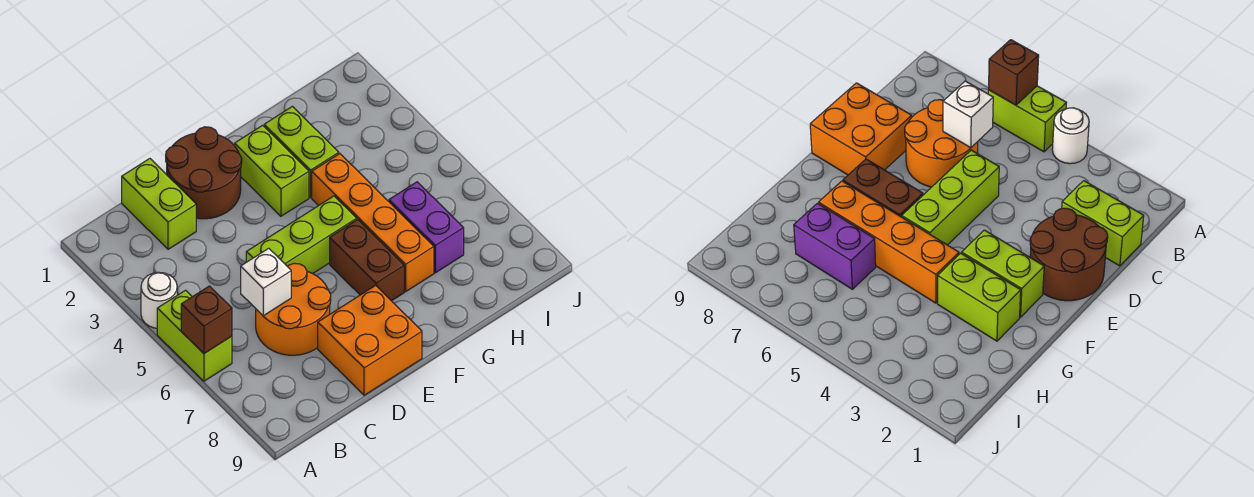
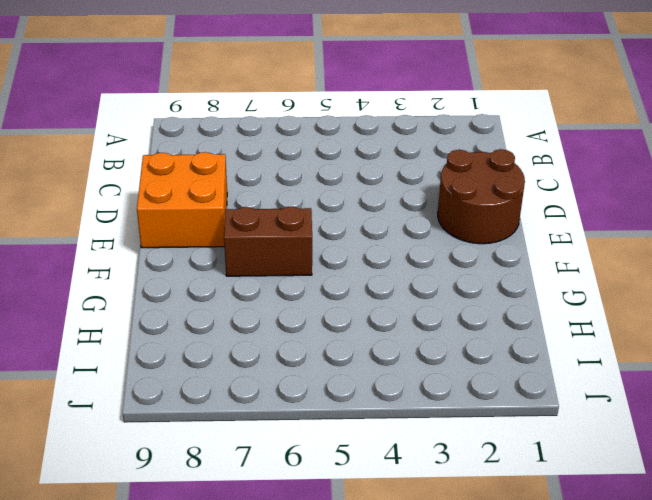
none -> white 1x1 round brick [141,272,177,328]
none -> lime 1x2 brick [157,290,232,381]
none -> lime 1x2 brick [122,159,196,249]

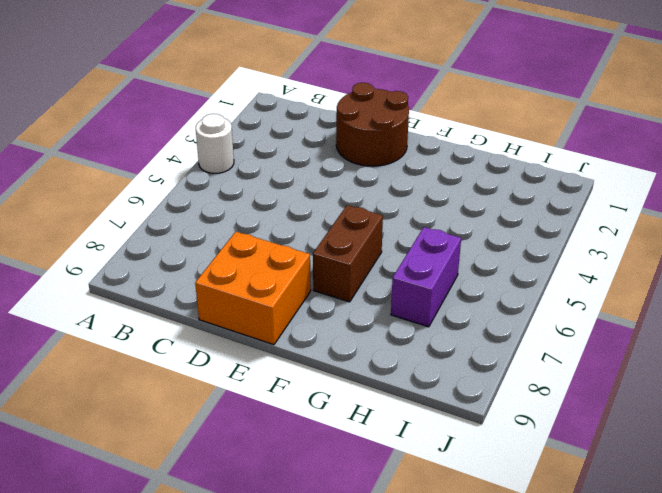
none -> lime 1x2 brick [157,290,232,381]
none -> lime 1x2 brick [122,159,196,249]
none -> orange 2x2 round brick [256,263,331,355]

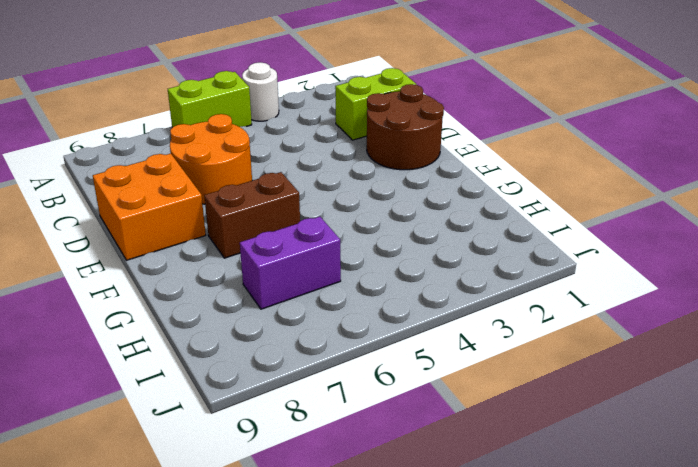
none -> lime 1x3 brick [246,196,357,274]
none -> lime 1x2 brick [235,125,309,216]
none -> lime 1x2 brick [264,106,339,197]

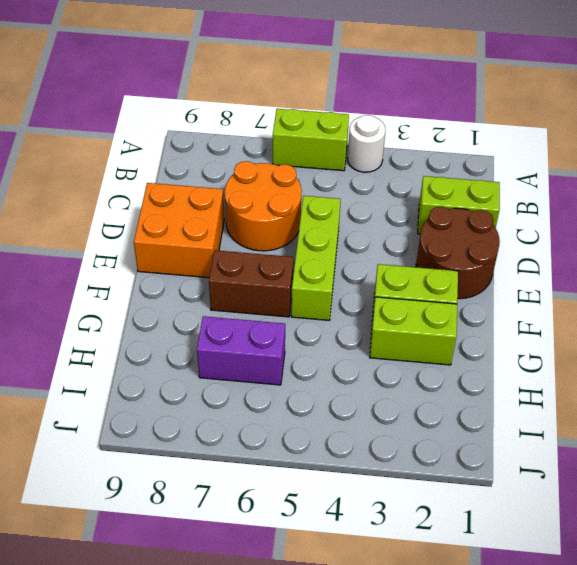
none -> orange 1x4 brick [312,154,434,291]
none -> brown 1x1 brick [181,286,232,353]
none -> white 1x1 brick [241,248,291,316]

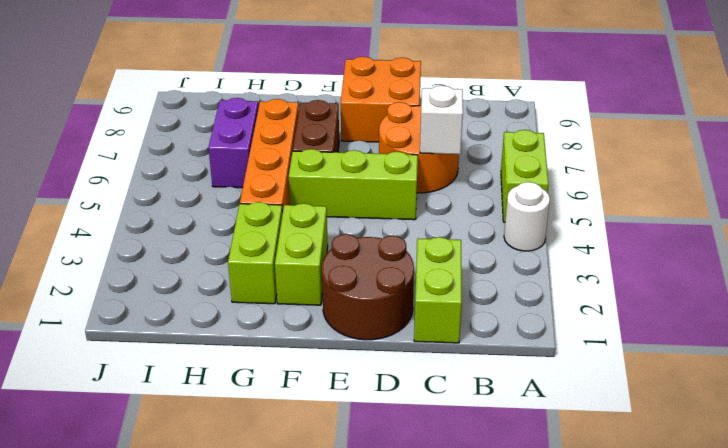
none -> brown 1x1 brick [181,286,232,353]

